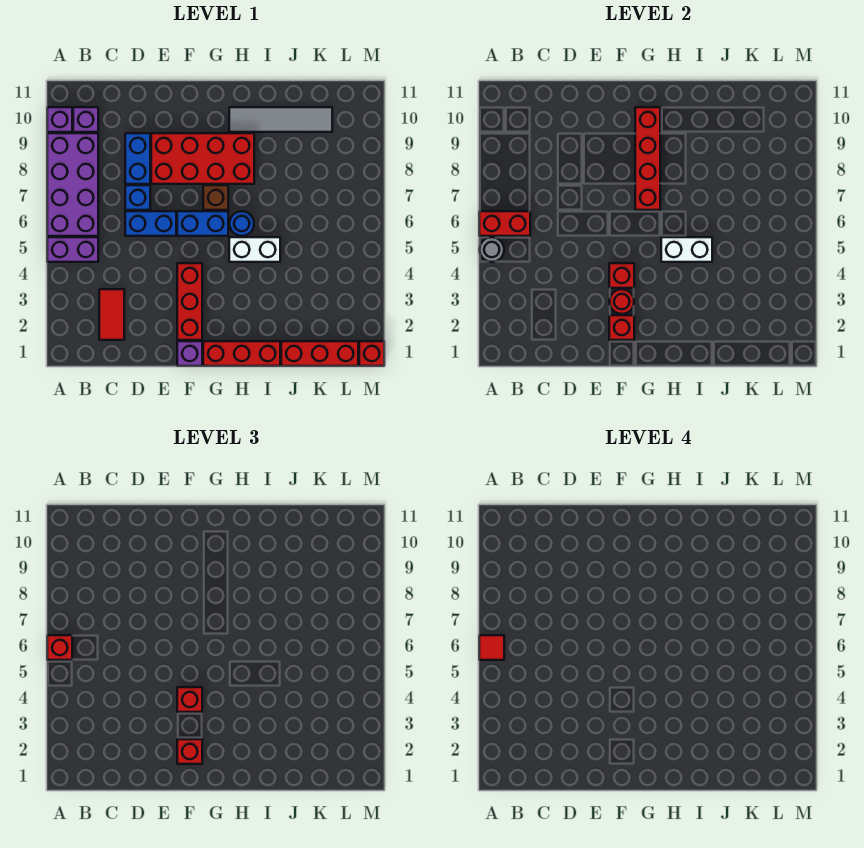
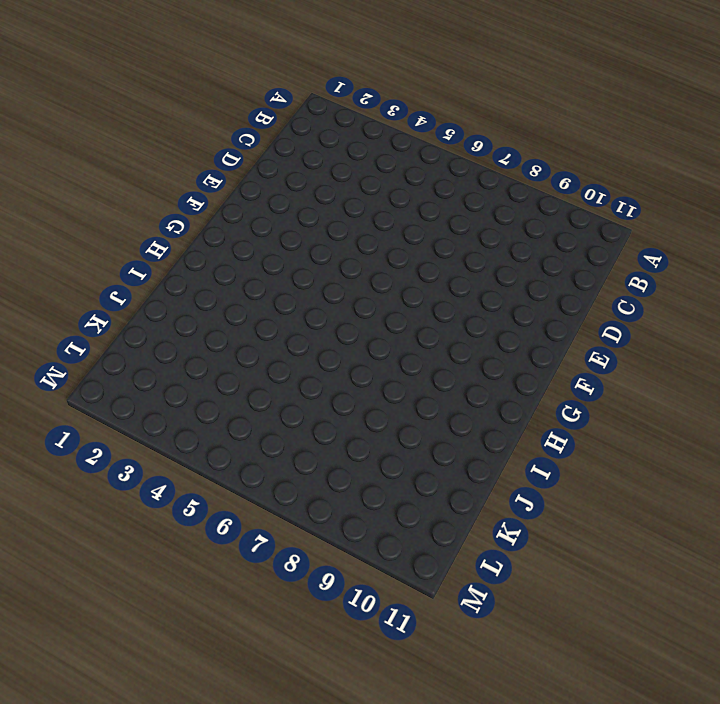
none -> purple 1x2 brick [47,237,98,262]
none -> purple 2x4 brick [47,133,98,236]
none -> purple 1x1 brick [47,107,72,132]
none -> purple 1x1 brick [73,107,98,132]

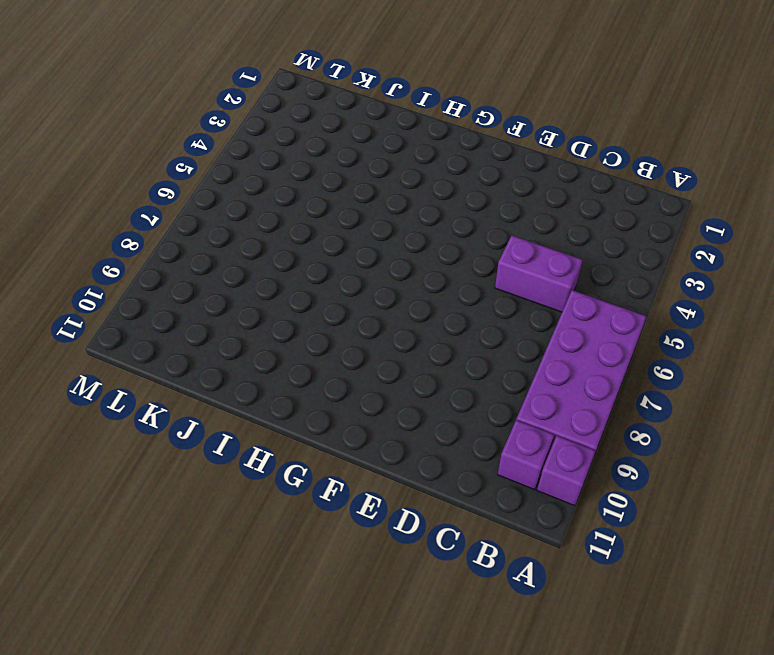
purple 1x2 brick [495,236,583,312] -> purple 1x2 brick moved to [47,237,98,262]
none -> red 1x2 tile [99,289,124,340]
none -> blue 1x2 brick [125,211,176,236]
none -> blue 1x1 brick [125,185,150,210]
none -> blue 1x2 brick [125,133,150,184]

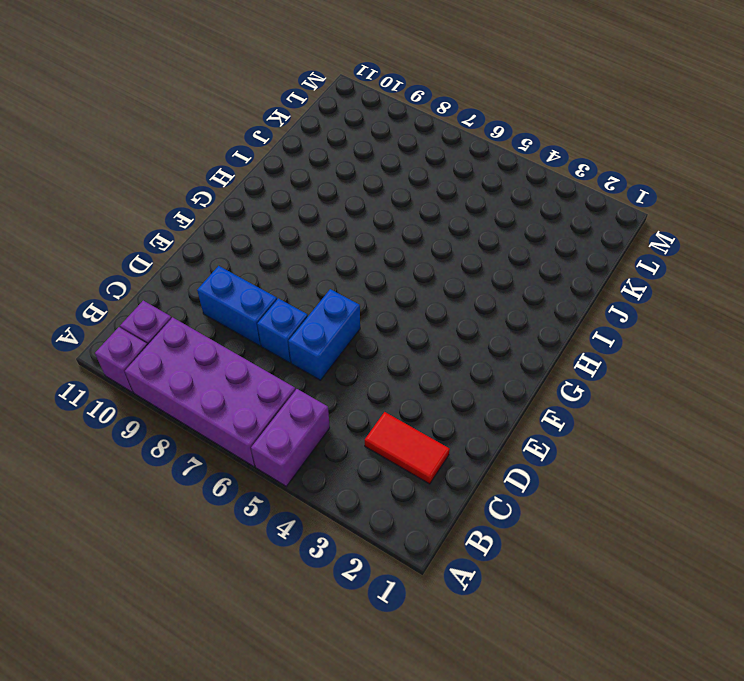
none -> red 2x4 brick [151,133,254,184]
none -> purple 1x1 brick [177,341,202,366]
none -> red 1x3 brick [177,263,202,340]
none -> blue 1x2 brick [177,211,228,236]

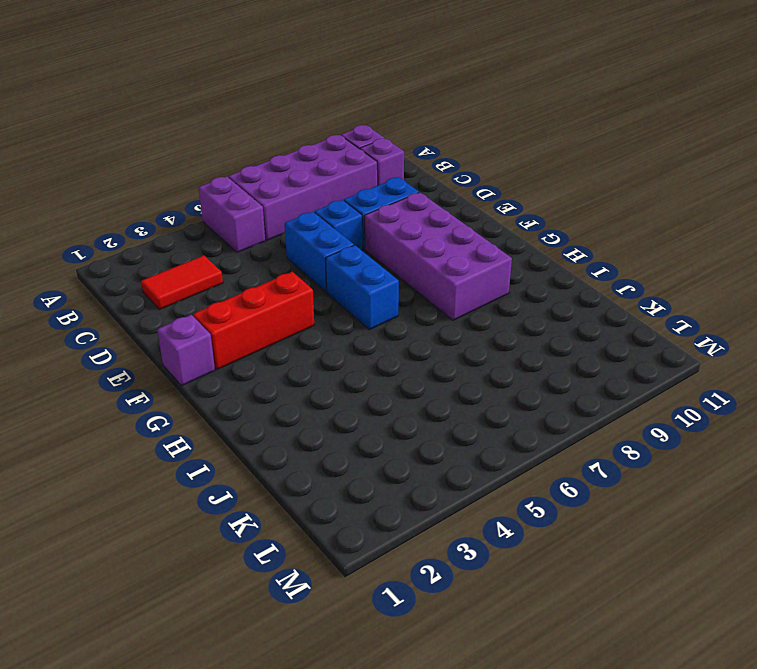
purple 2x4 brick [365,193,512,320] -> red 2x4 brick [151,133,254,184]
none -> red 1x3 brick [203,341,280,366]
none -> brown 1x1 brick [203,185,228,210]
none -> white 1x2 brick [229,237,280,262]
none -> blue 1x1 round brick [229,211,254,236]

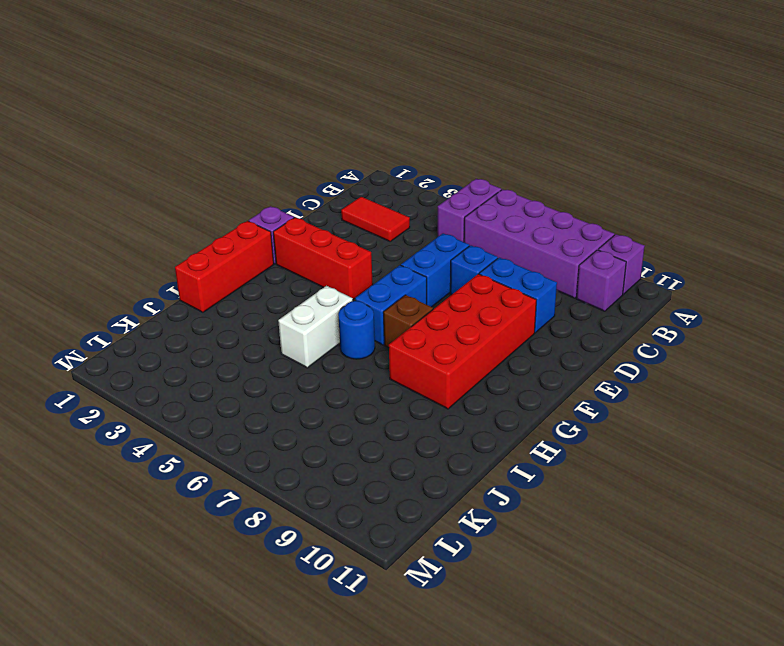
none -> grey 1x4 tile [229,107,332,132]
none -> red 1x3 brick [281,341,358,366]
none -> red 1x1 brick [359,341,384,366]
none -> grey 1x1 round brick [479,237,504,262]

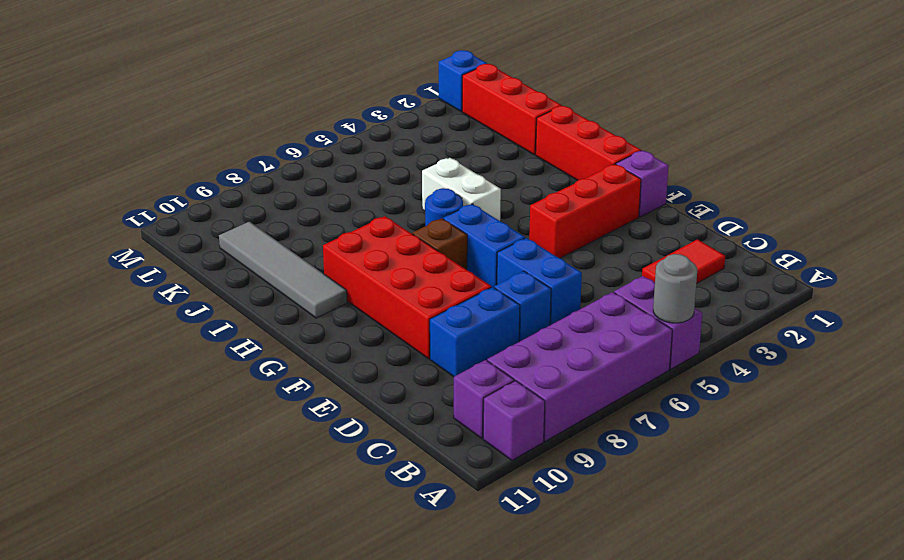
blue 1x1 brick [439,50,487,112] -> red 1x1 brick [359,341,384,366]
none -> red 1x2 brick [479,211,530,236]
none -> red 1x1 brick [609,315,634,340]
none -> red 1x1 round brick [609,289,634,314]
none -> red 1x1 brick [609,263,634,288]

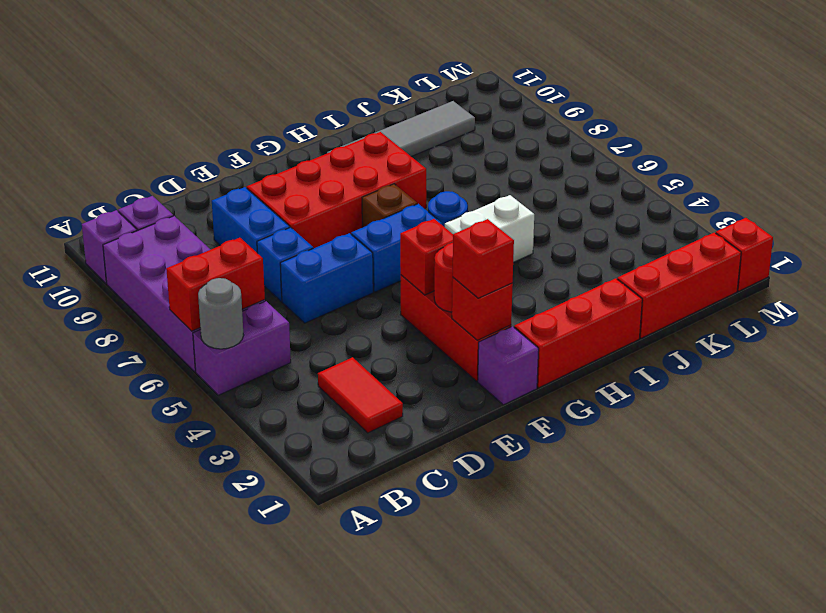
none -> red 1x4 brick [635,107,660,210]
none -> white 1x2 brick [661,237,712,262]
none -> red 1x1 brick [47,635,72,660]
none -> red 1x1 brick [177,687,202,712]

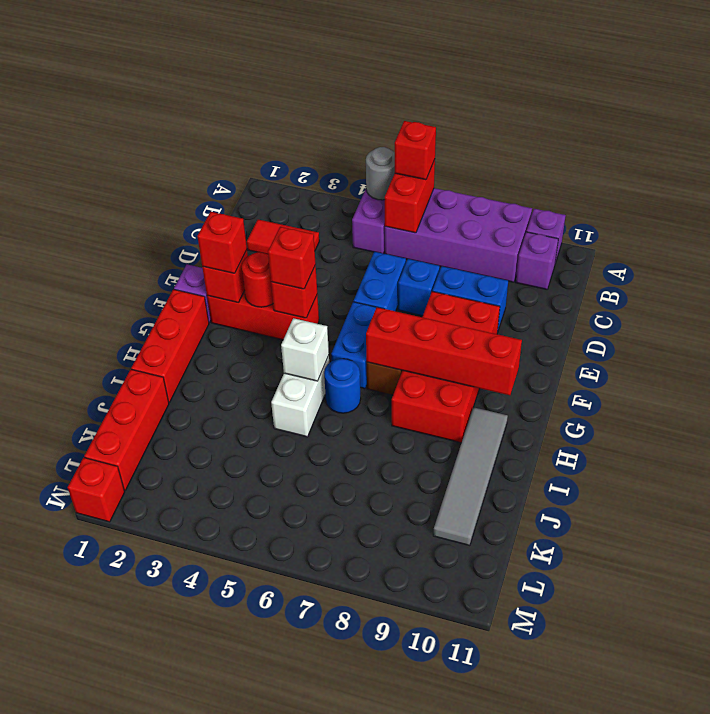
white 1x1 brick [281,318,329,381] -> white 1x2 brick [661,237,712,262]
none -> red 1x1 tile [479,635,504,660]

